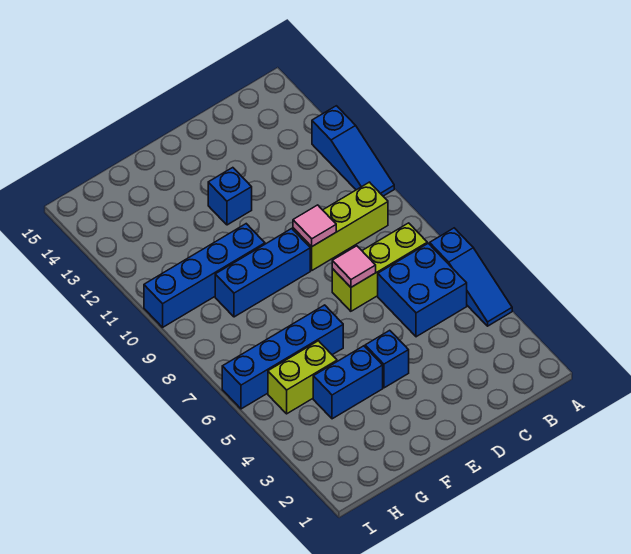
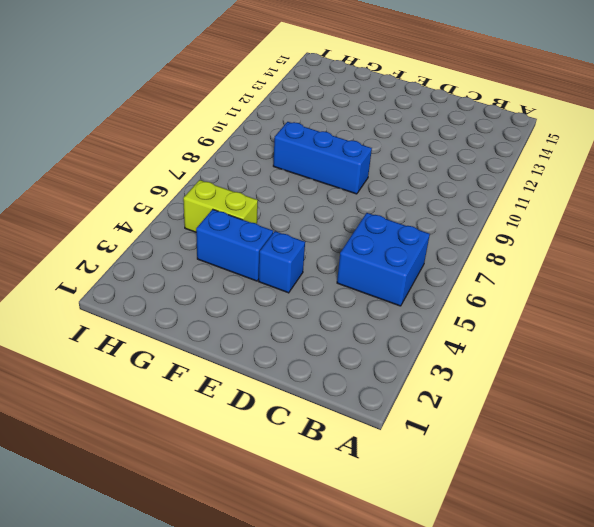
none -> blue 1x3 slope [430,228,512,326]
none -> blue 1x3 slope [312,106,394,196]
none -> lime 1x3 brick [332,223,427,311]

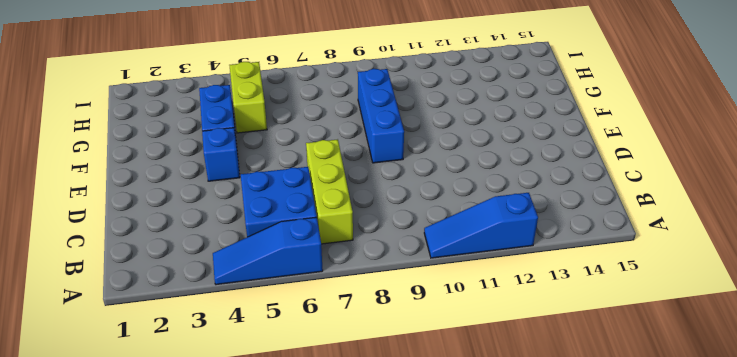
none -> lime 1x3 brick [293,182,388,270]
none -> blue 1x1 brick [208,168,252,225]
none -> blue 1x4 brick [222,305,343,409]

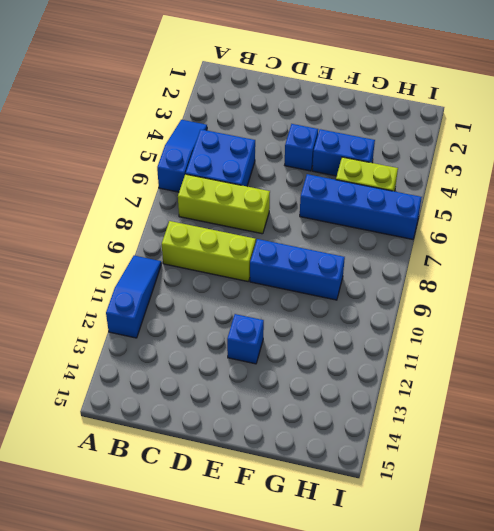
none -> blue 1x4 brick [144,224,265,327]
none -> pink 1x1 tile [332,246,376,287]
none -> pink 1x1 tile [293,205,336,247]

